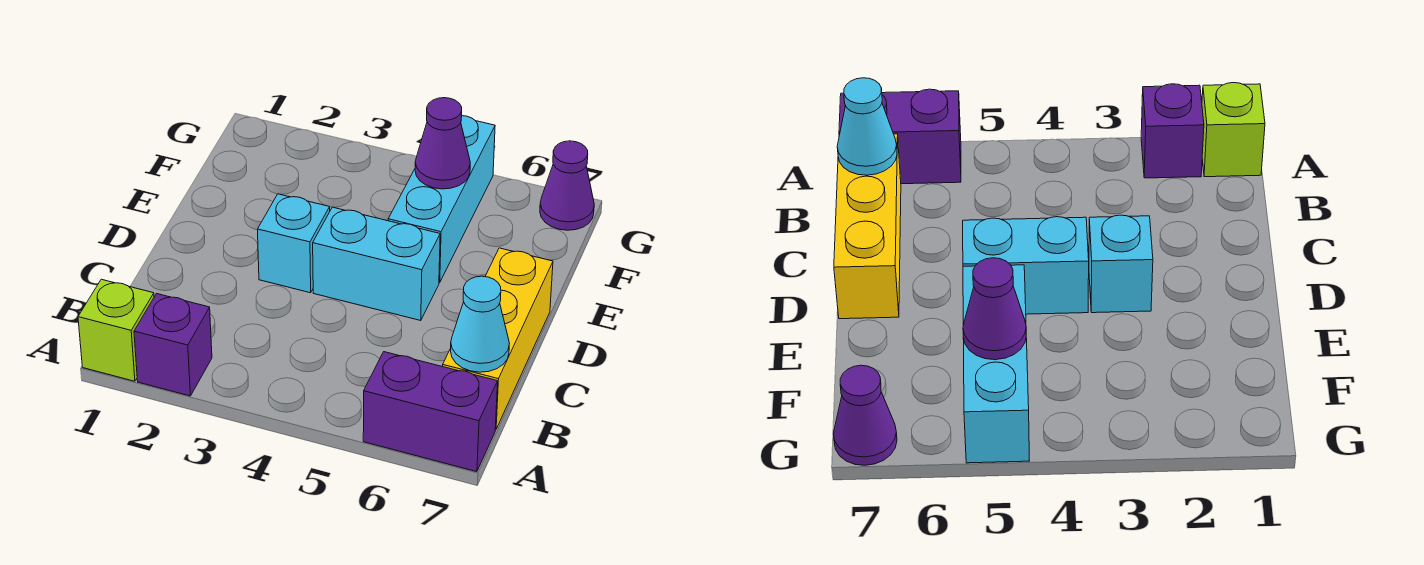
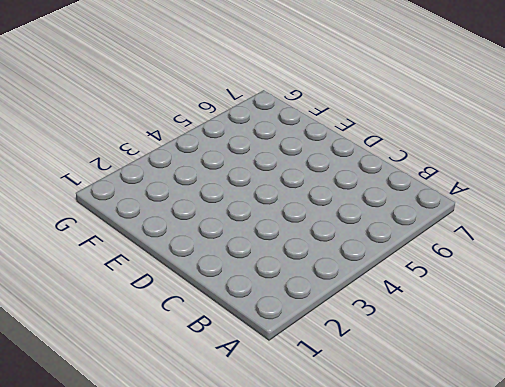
none -> lime 1x1 brick [78,279,154,381]
none -> purple 1x1 brick [134,294,212,396]

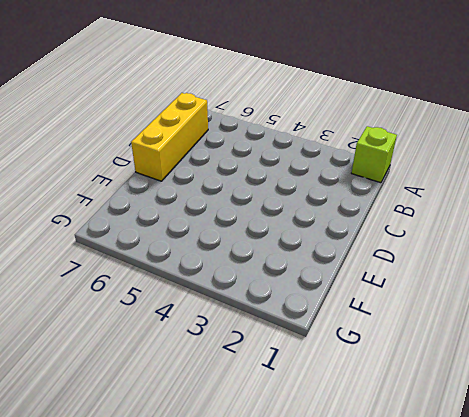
none -> purple 1x1 brick [134,294,212,396]
none -> purple 1x2 brick [363,352,498,472]

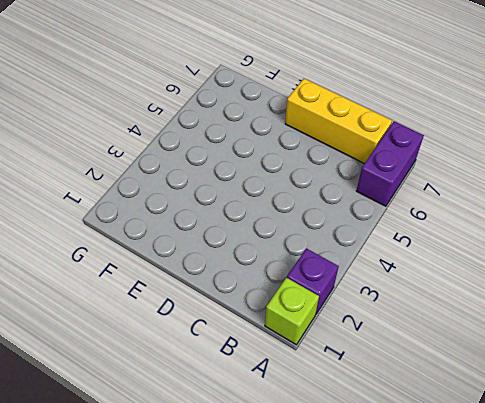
none -> cyan 1x1 brick [258,194,330,293]
none -> cyan 1x2 brick [313,207,440,321]

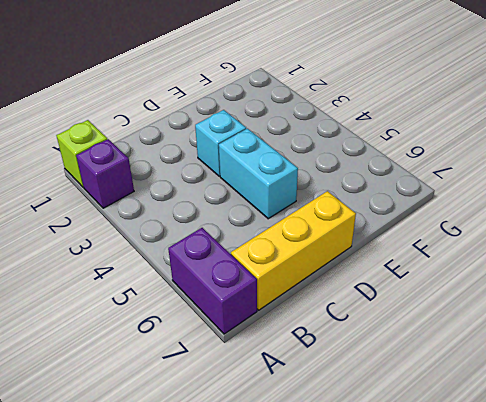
none -> cyan 1x3 brick [388,116,495,282]
none -> purple 1x1 cone [540,141,594,230]

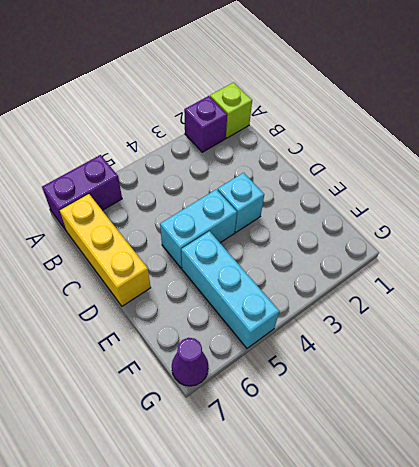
none -> cyan 1x1 cone [451,276,509,372]
none -> purple 1x1 cone [415,98,470,189]

